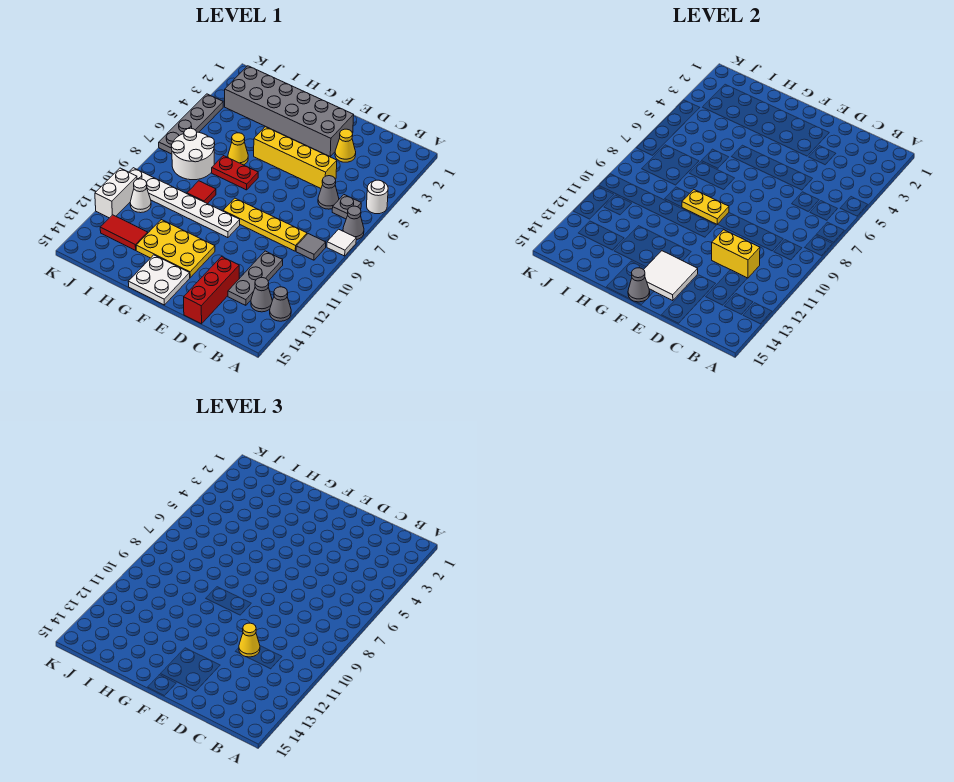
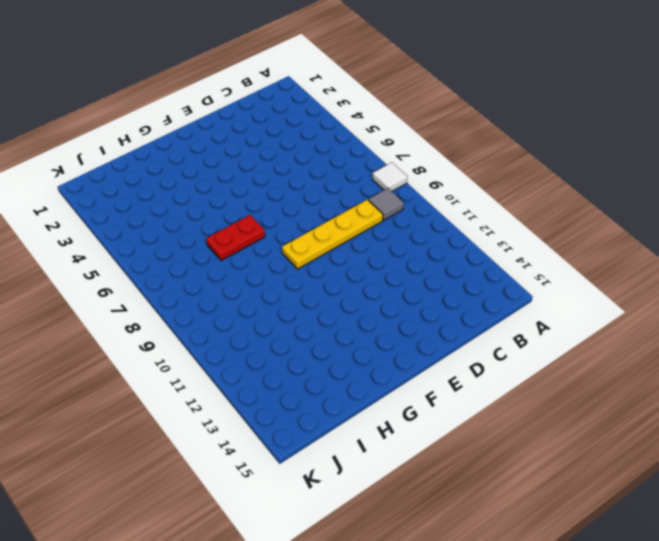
none -> white 1x1 round brick [367,180,388,214]
none -> grey 1x1 cone [343,206,364,240]
none -> grey 1x1 cone [270,287,291,321]
none -> grey 1x1 plate [332,195,361,219]

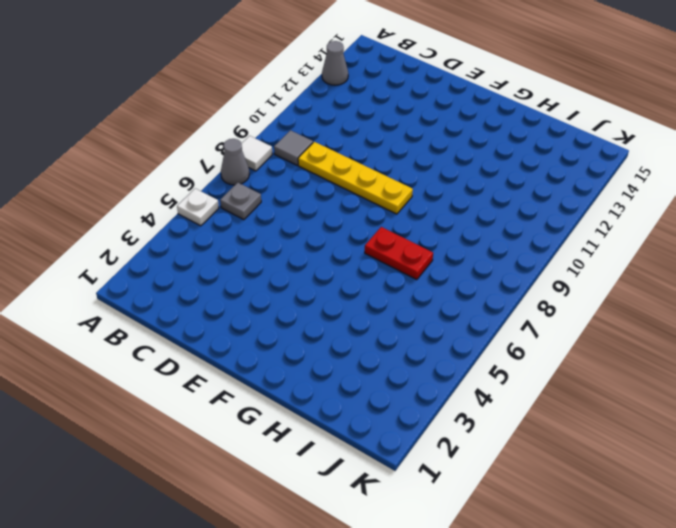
white 1x1 plate [177,188,219,226] -> white 1x1 round brick [367,180,388,214]
none -> grey 1x1 cone [251,278,272,312]
none -> grey 1x1 cone [318,176,339,209]
none -> grey 1x3 plate [228,251,283,305]
none -> yellow 1x1 cone [335,129,356,162]

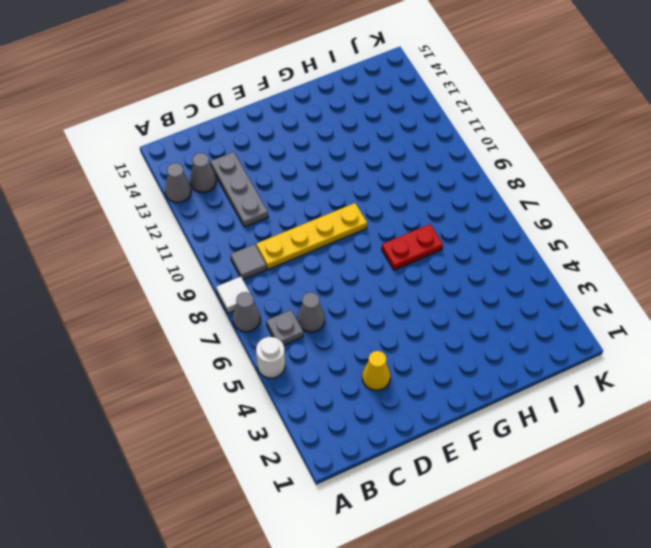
none -> yellow 1x4 brick [254,127,337,188]
none -> red 1x3 brick [184,257,239,324]
none -> grey 2x6 brick [225,66,354,157]
none -> white 1x6 plate [129,168,240,238]

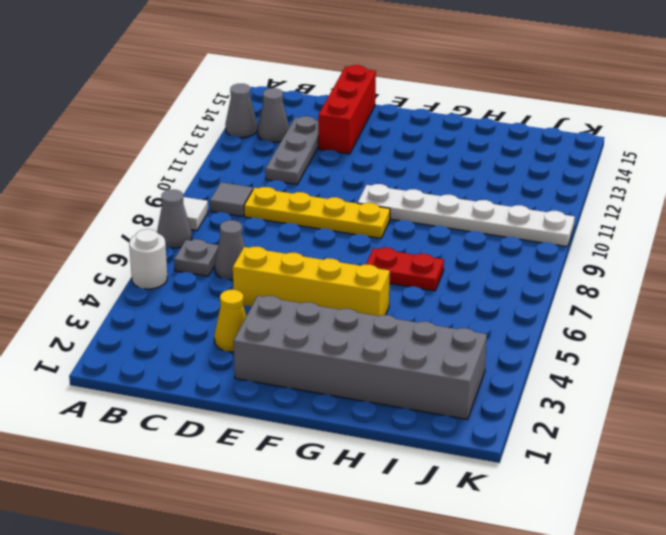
none -> yellow 2x3 plate [136,220,215,278]
none -> white 2x2 plate [128,255,190,305]
none -> yellow 1x1 cone [228,133,248,165]
none -> red 1x1 tile [187,181,216,204]

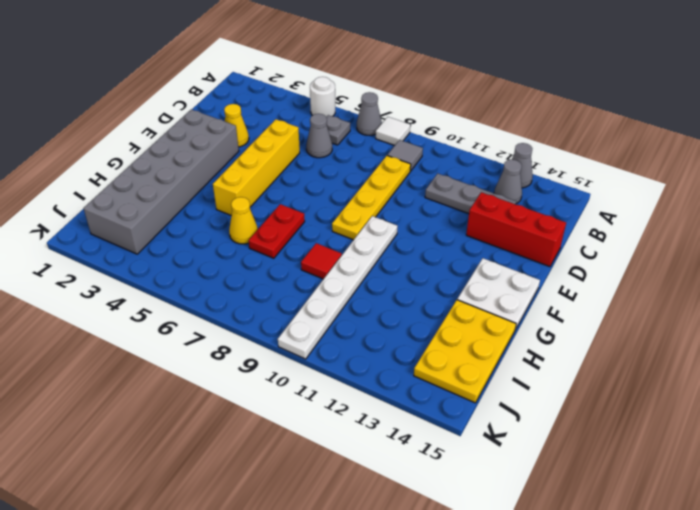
yellow 2x3 plate [414,300,516,403] -> yellow 2x3 plate moved to [136,220,215,278]
none -> white 2x2 round brick [171,128,215,180]
none -> red 1x2 tile [100,215,148,250]
none -> white 1x1 cone [130,179,151,213]
none -> grey 1x4 plate [159,94,223,154]

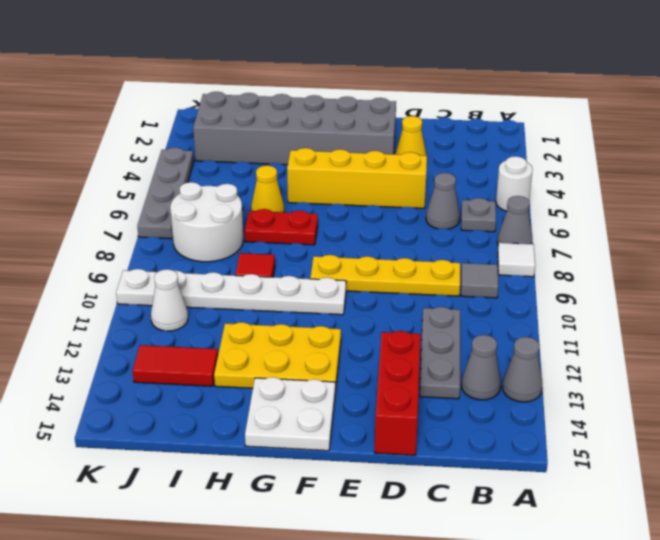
none -> white 1x2 brick [95,168,137,218]
none -> yellow 1x2 brick [712,230,760,278]
none -> white 2x2 tile [644,251,698,301]
none -> yellow 1x2 plate [682,190,729,224]

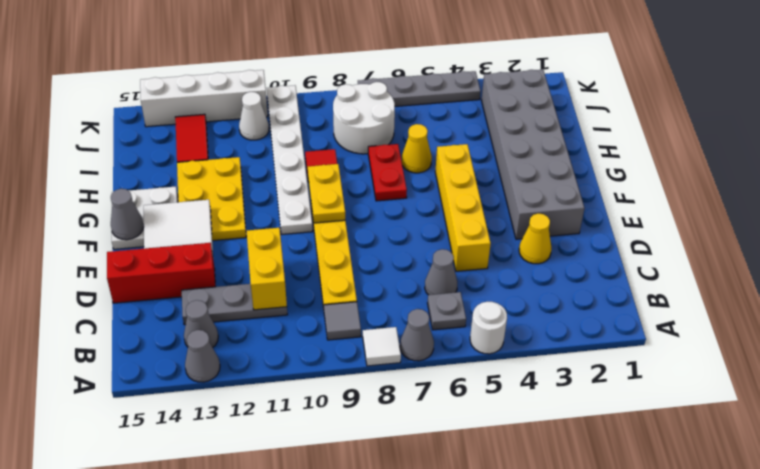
white 1x4 brick [140,70,268,127] -> white 1x2 brick [95,168,137,218]
none -> yellow 1x1 cone [239,623,260,657]

